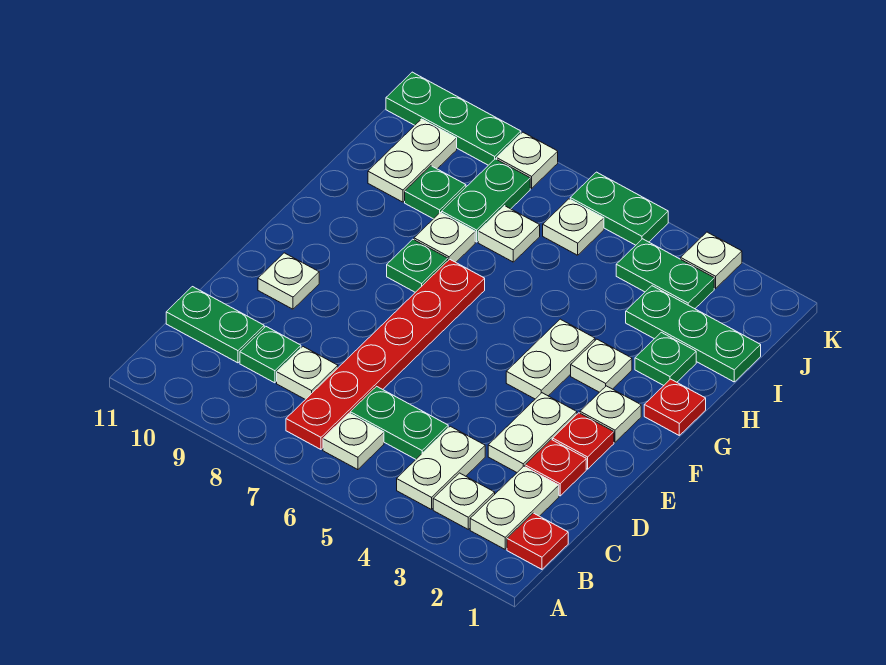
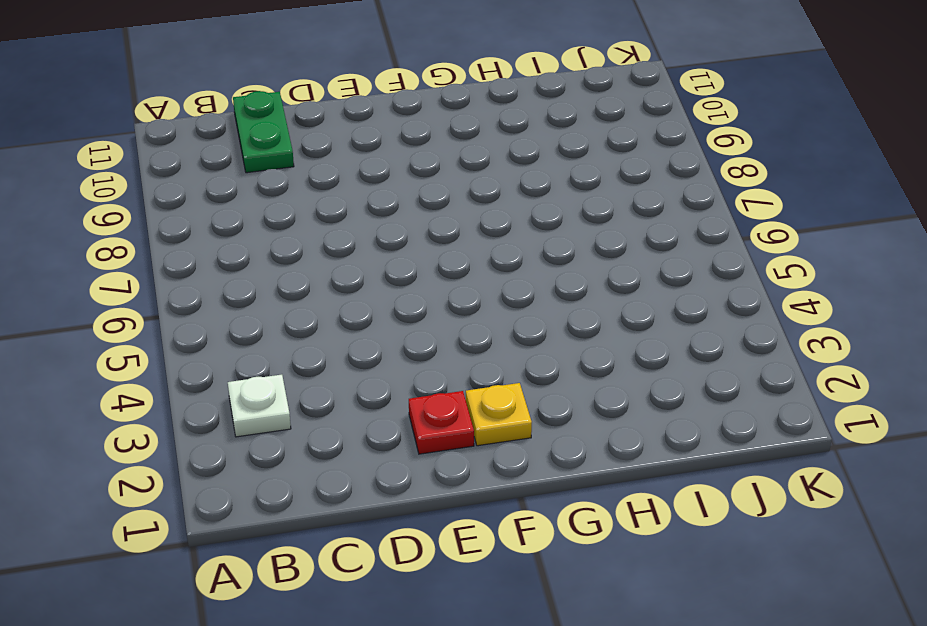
yellow 1x1 plate [466,383,532,446] -> white 1x1 plate [580,386,641,442]
none -> red 1x1 plate [507,513,568,569]
none -> white 1x2 plate [470,466,559,549]
none -> white 1x2 plate [397,426,485,510]
none -> white 1x1 plate [323,413,384,470]

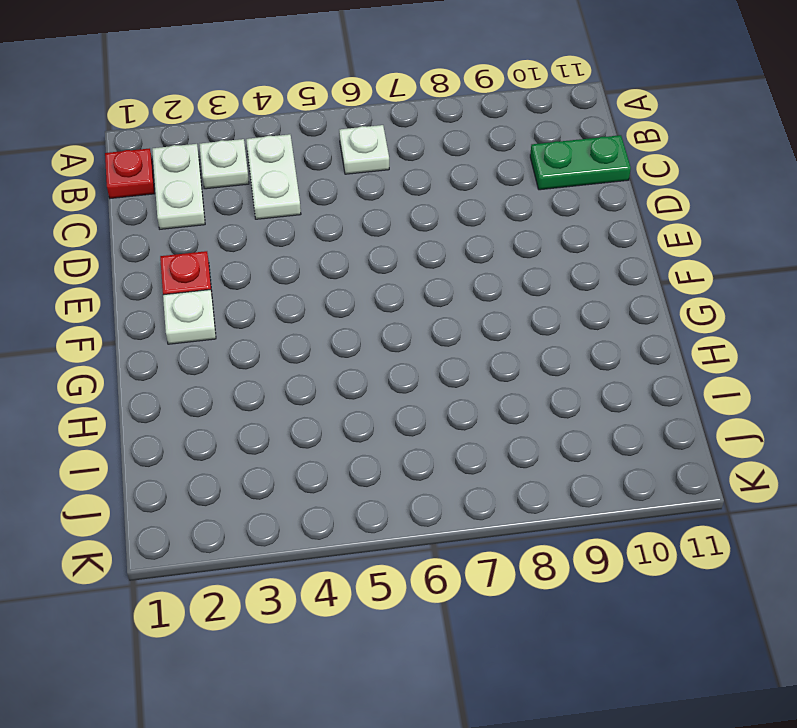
none -> red 1x6 plate [286,259,485,449]
none -> green 1x2 plate [350,386,448,459]
none -> white 1x1 plate [277,347,338,400]
none -> green 1x1 plate [240,327,301,383]

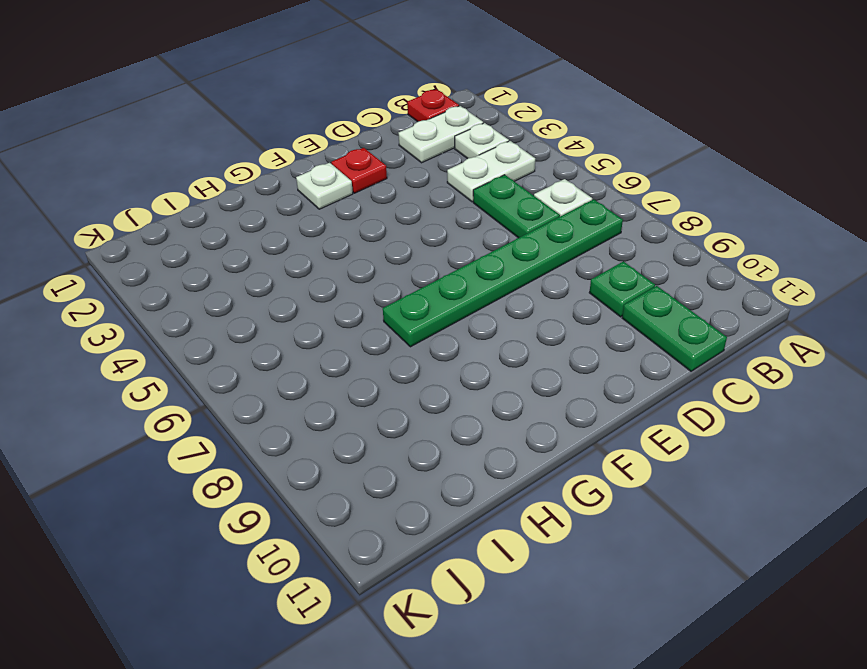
green 1x6 plate [383,199,623,347] -> red 1x6 plate [286,259,485,449]
none -> white 1x1 plate [277,347,338,400]
none -> red 1x1 plate [525,440,586,496]
none -> white 1x2 plate [488,393,577,472]
none -> white 1x1 plate [258,253,319,309]

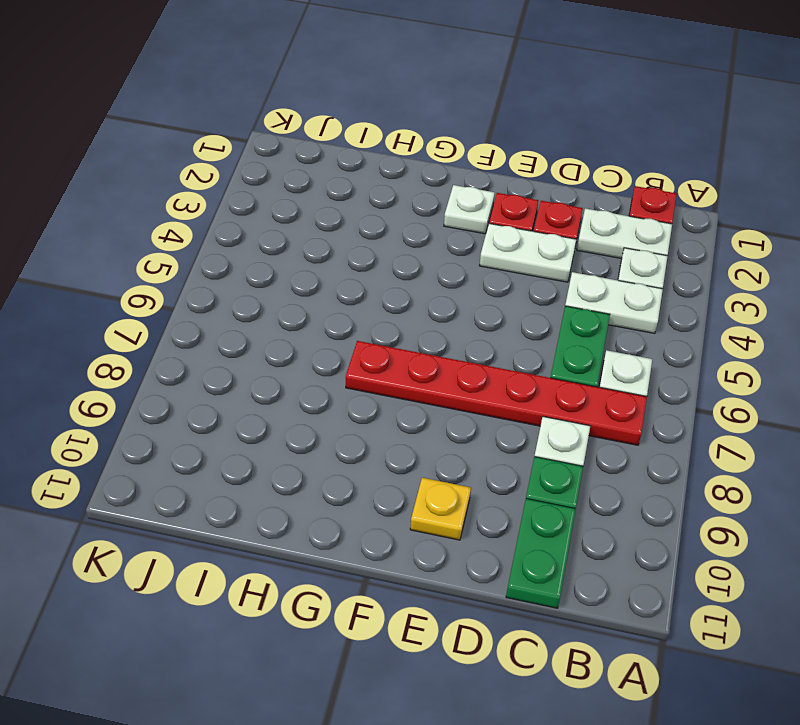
yellow 1x1 plate [410,478,471,540] -> white 1x1 plate [258,253,319,309]
none -> white 1x2 plate [506,319,595,399]
none -> red 1x1 plate [644,379,706,435]
none -> white 1x1 plate [571,339,632,392]
none -> green 1x1 plate [387,239,448,292]

